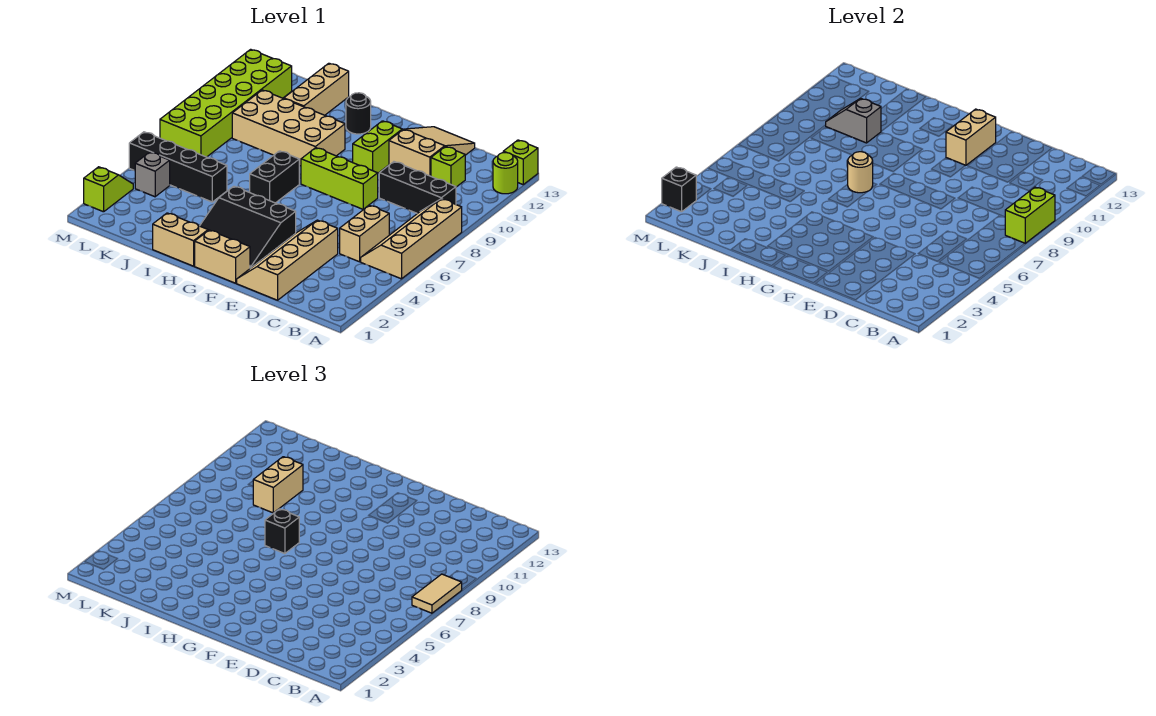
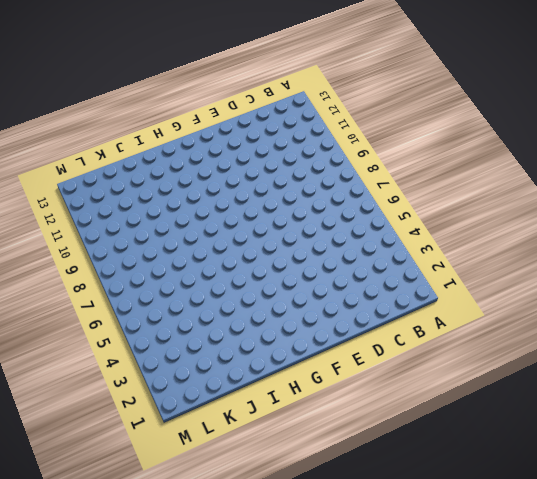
none -> tan 2x4 slope [361,199,462,279]
none -> lime 1x1 round brick [493,153,518,194]
none -> lime 1x1 brick [503,140,538,184]

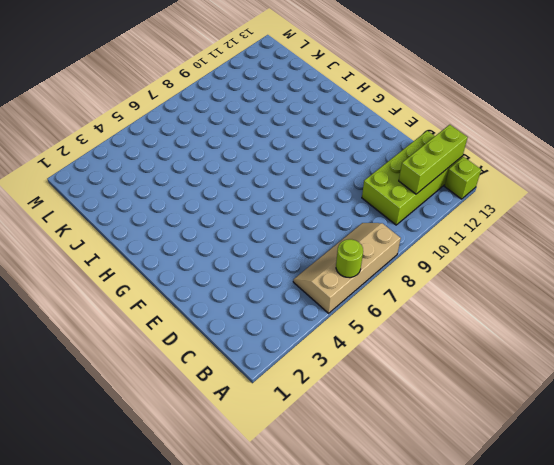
lime 1x1 round brick [336,239,363,278] -> lime 1x1 round brick moved to [493,153,518,194]
lime 2x4 brick [362,131,462,225] -> lime 1x1 brick [431,147,465,187]
lime 1x3 brick [399,125,468,194] -> lime 1x3 brick turned to [301,148,378,209]
none -> black 1x3 brick [379,162,456,214]
none -> tan 1x2 brick [340,205,389,262]
none -> tan 2x4 slope [237,220,338,300]

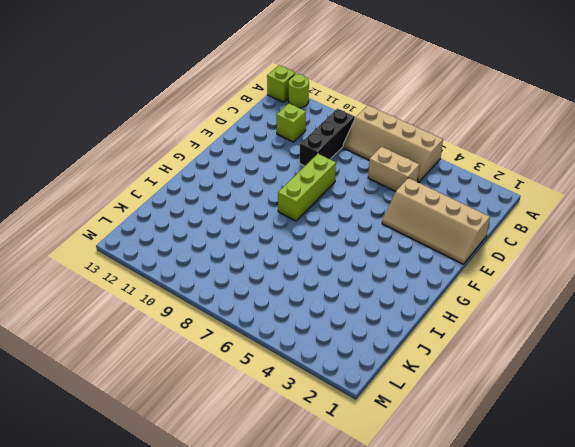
none -> tan 2x3 slope [389,127,475,176]
none -> tan 1x2 brick [195,230,250,283]
none -> black 3x3 slope [200,186,296,268]

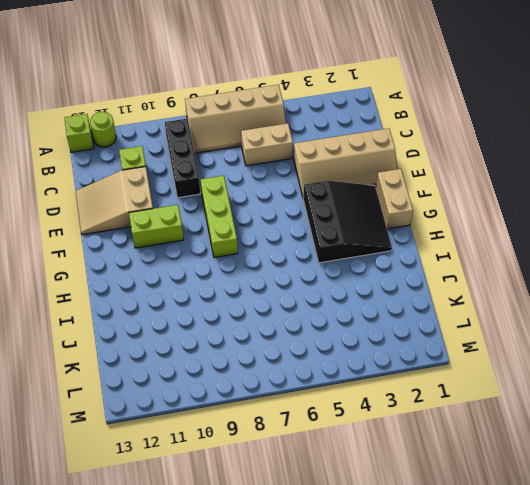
none -> tan 1x2 brick [153,213,208,266]
none -> black 1x2 brick [250,151,299,203]
none -> tan 2x4 brick [232,90,345,166]

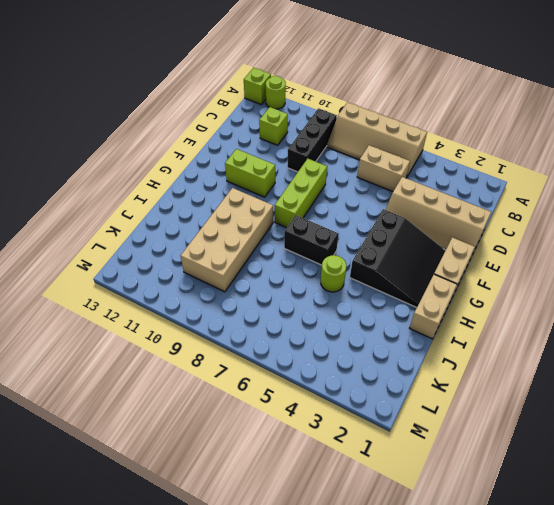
lime 1x1 round brick [321,255,346,292] -> none
none -> tan 2x3 slope [389,127,475,176]
none -> black 1x1 round brick [346,93,371,134]
none -> black 1x4 brick [129,132,227,202]

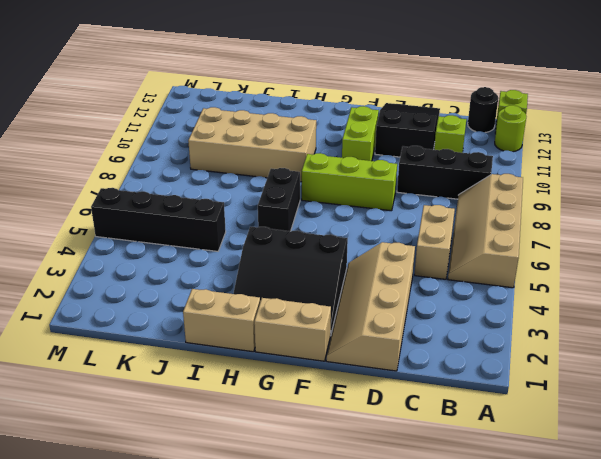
black 1x1 round brick [468,87,498,132] -> black 1x1 round brick moved to [346,93,371,134]
black 2x3 slope [375,103,440,157] -> tan 2x3 slope [389,127,475,176]
none -> tan 1x3 brick [284,63,349,115]
none -> grey 1x1 brick [135,152,170,197]
none -> lime 2x6 brick [160,49,292,157]

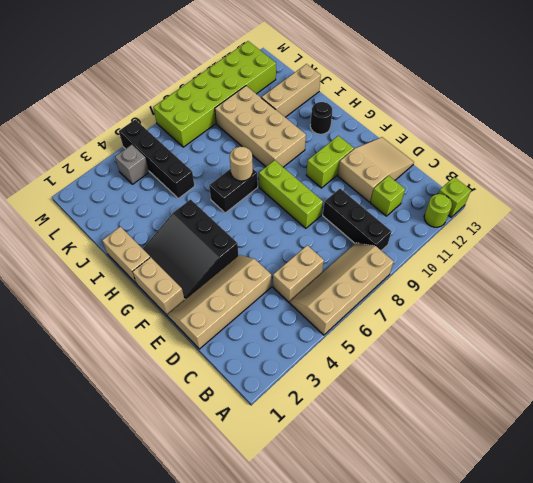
none -> lime 1x2 slope [84,167,133,212]
none -> lime 1x2 brick [1005,187,1055,243]
none -> tan 1x2 brick [946,109,996,166]

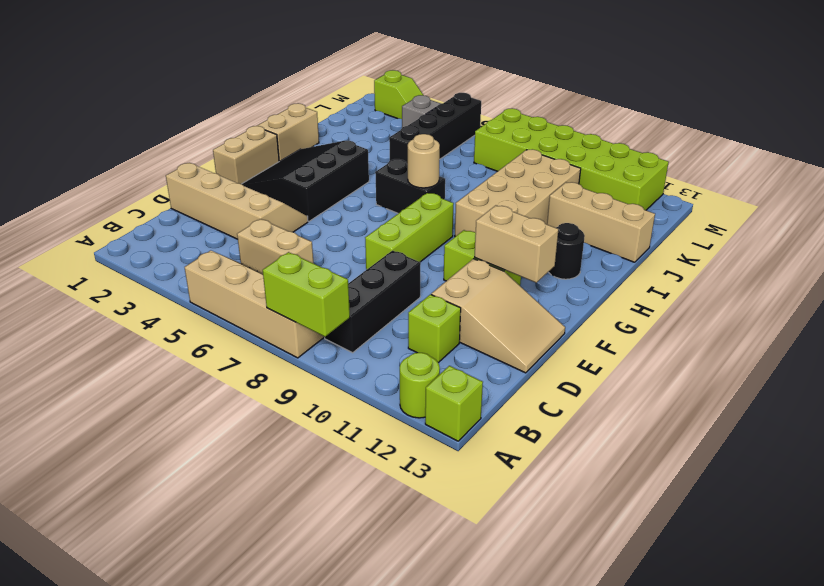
none -> grey 1x2 slope [826,98,881,143]
none -> black 1x1 brick [662,167,696,212]
none -> tan 1x2 tile [412,574,462,613]

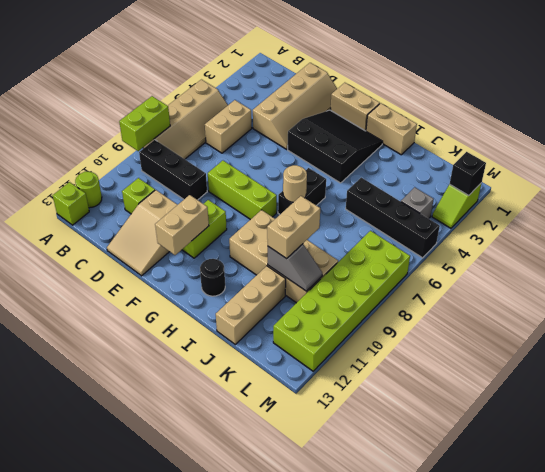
none -> tan 1x2 tile [412,574,462,613]
none -> black 1x1 brick [265,509,299,554]

